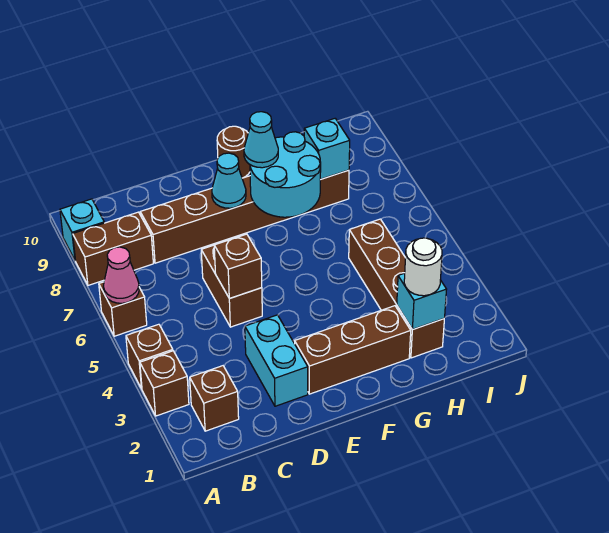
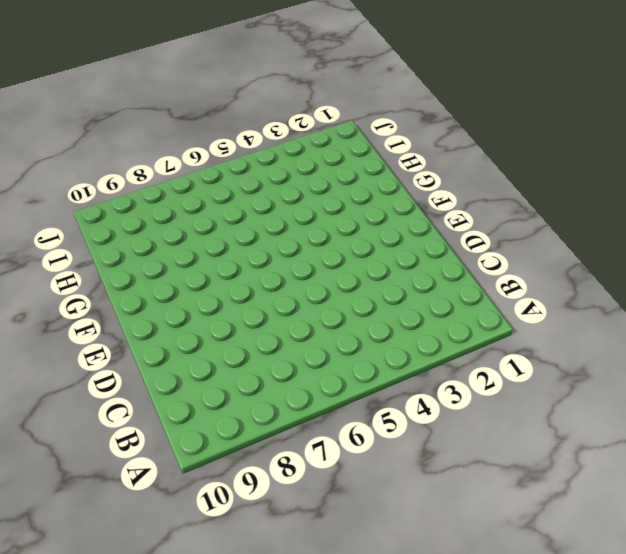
none -> brown 1x1 brick [140,351,189,416]
none -> brown 1x1 brick [126,324,173,389]
none -> brown 1x1 brick [99,282,147,336]

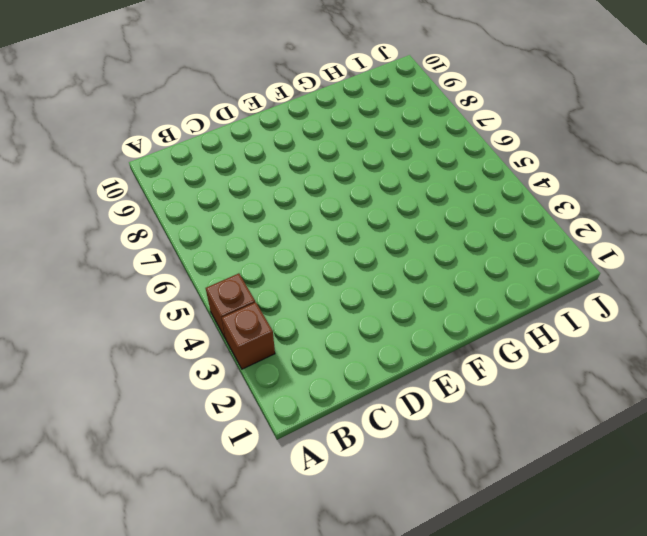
none -> brown 1x1 brick [99,282,147,336]
none -> brown 1x2 brick [73,212,153,285]
none -> cyan 1x1 brick [60,199,104,261]

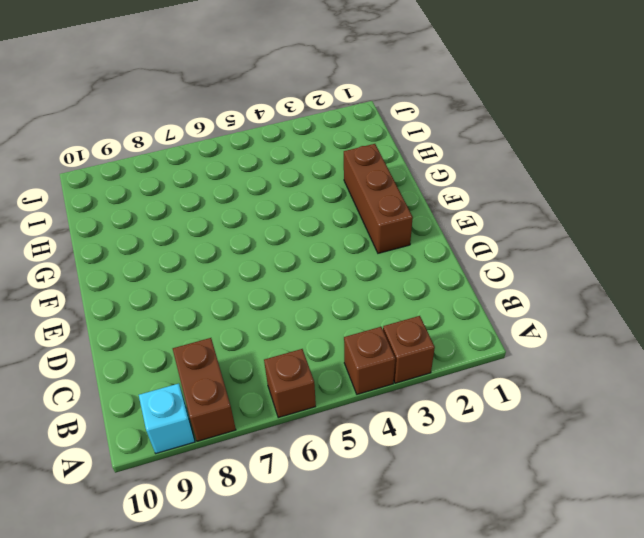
none -> brown 1x1 brick [190,366,239,431]
none -> brown 1x6 brick [140,170,349,263]
none -> cyan 1x2 brick [245,315,308,406]

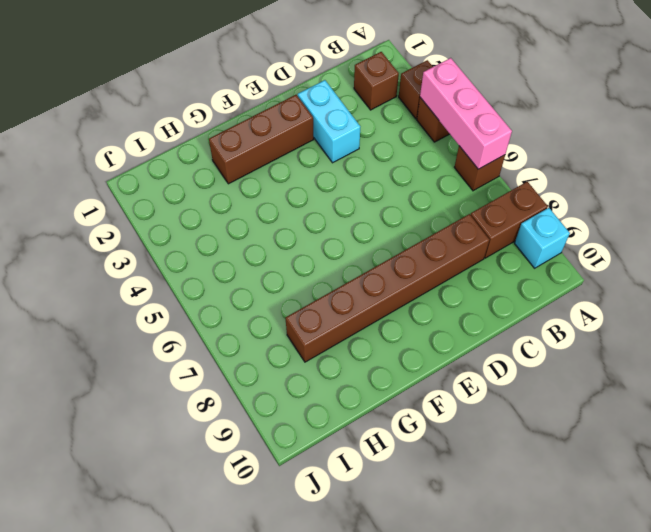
pink 1x3 brick [420,58,512,169] -> pink 1x1 cone [103,247,139,303]
none -> brown 1x2 brick [201,245,262,327]
none -> brown 1x1 round brick [217,126,250,178]
none -> brown 1x4 brick [349,219,444,358]

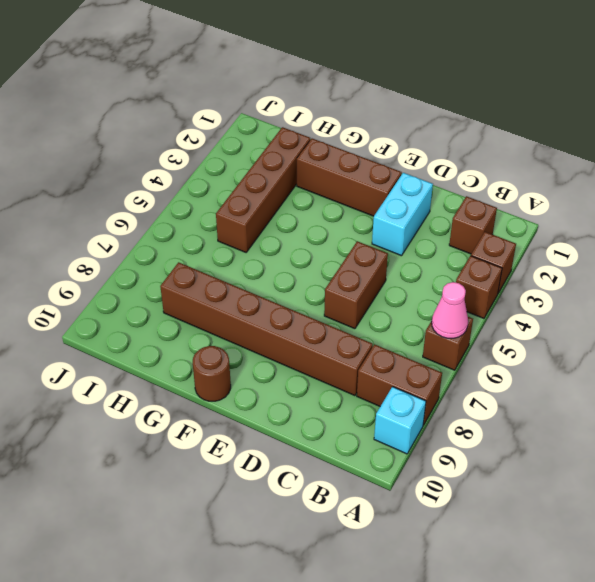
none -> brown 1x1 brick [214,234,262,298]
none -> cyan 1x1 cone [212,153,246,208]
none -> cyan 2x2 round brick [250,132,321,217]

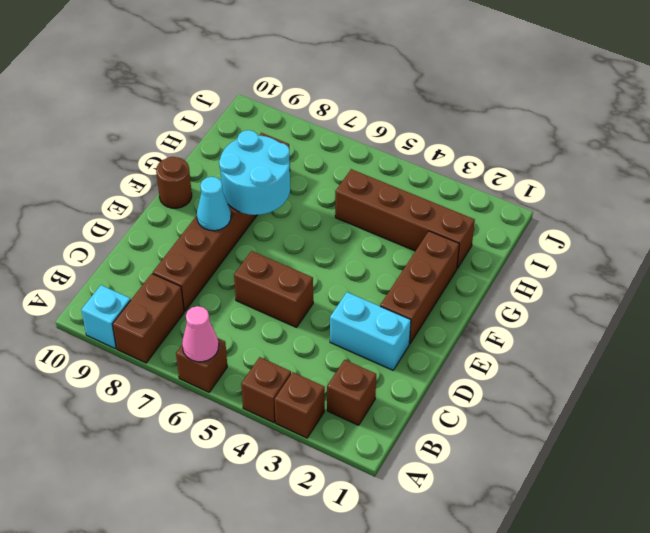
none -> brown 1x1 brick [214,234,262,298]
none -> cyan 1x1 brick [397,273,447,330]
none -> cyan 1x1 brick [304,119,350,179]

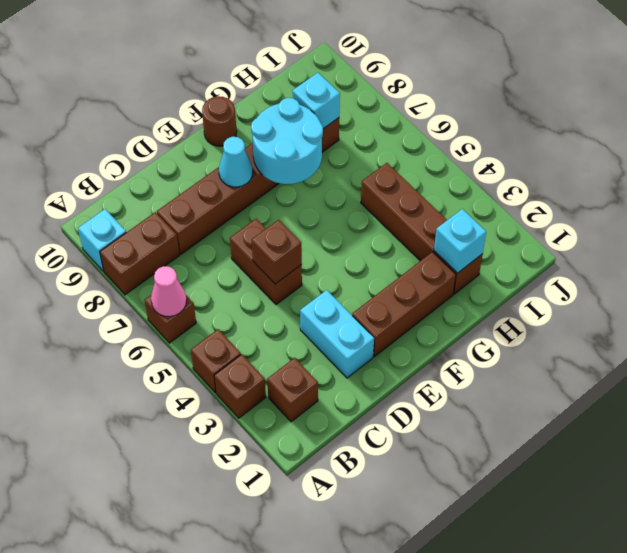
none -> cyan 1x1 cone [244,112,278,168]
none -> white 1x1 round brick [404,238,442,296]

